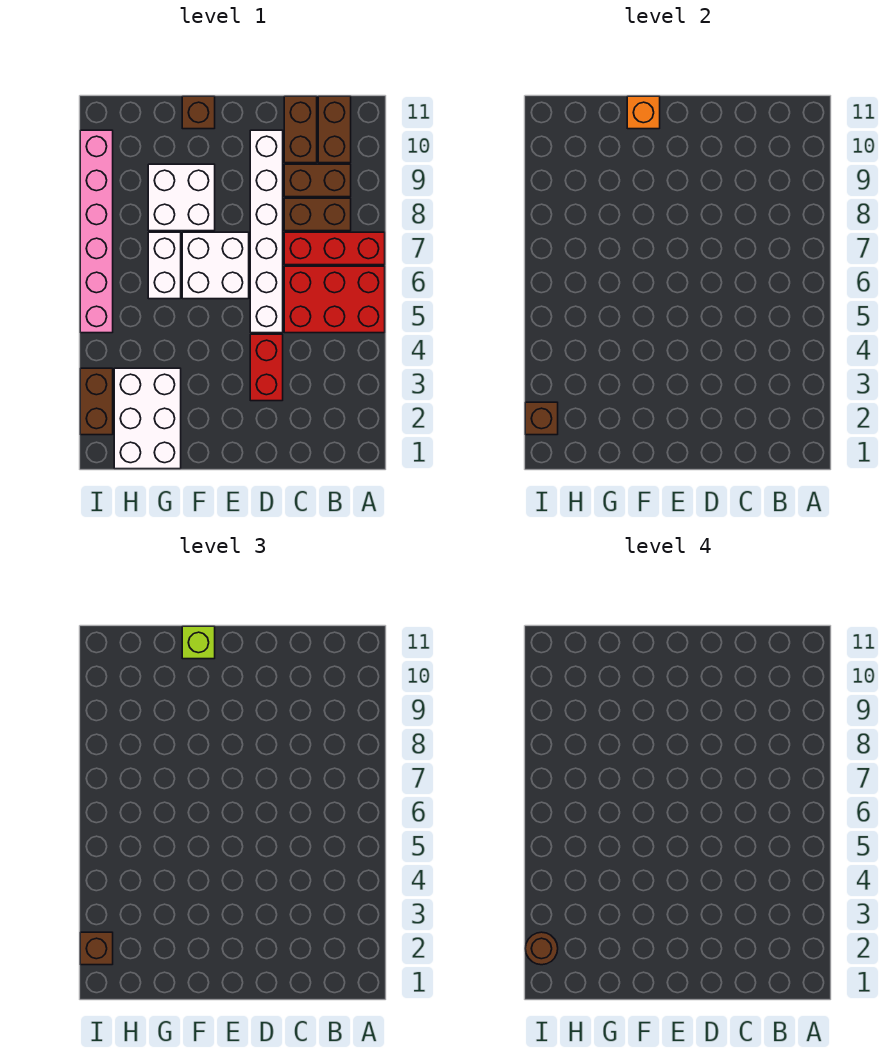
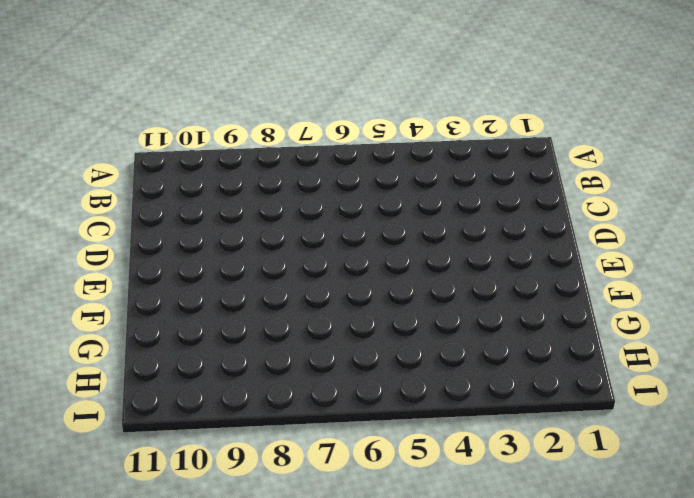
none -> red 2x3 brick [284,266,385,333]
none -> red 1x3 brick [284,232,385,265]
none -> brown 1x2 brick [284,198,351,231]

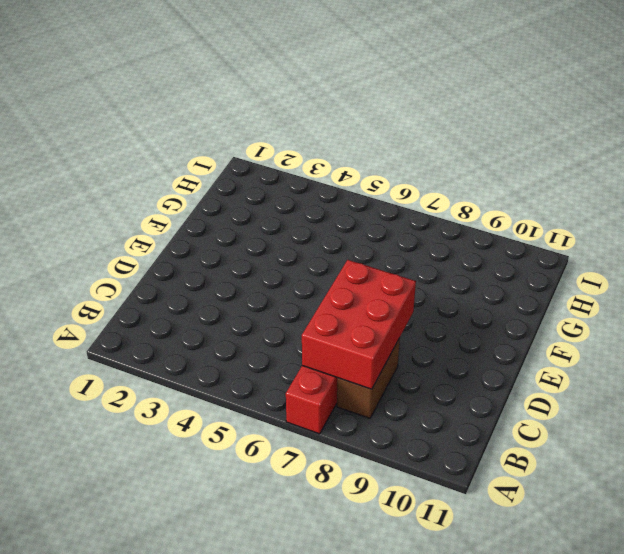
red 2x3 brick [302,260,416,389] -> red 2x3 brick moved to [284,266,385,333]
none -> brown 1x2 brick [284,164,351,197]
none -> brown 1x2 brick [318,96,351,163]
none -> brown 1x2 brick [284,96,317,163]

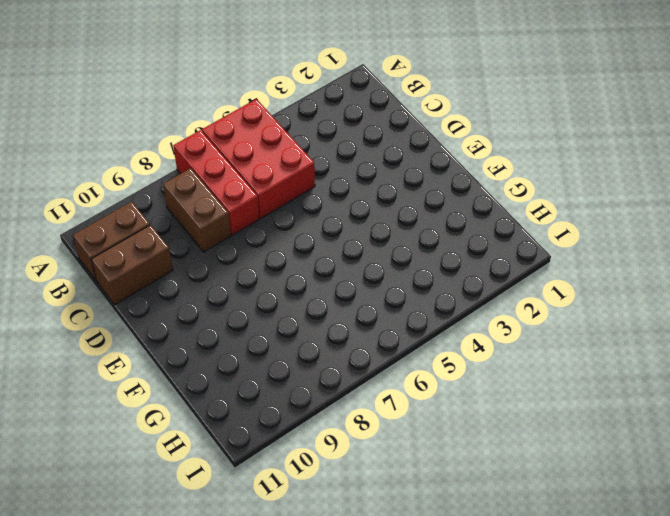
none -> brown 1x2 brick [284,164,351,197]
none -> red 1x2 brick [250,334,283,401]
none -> white 1x6 brick [250,130,283,333]

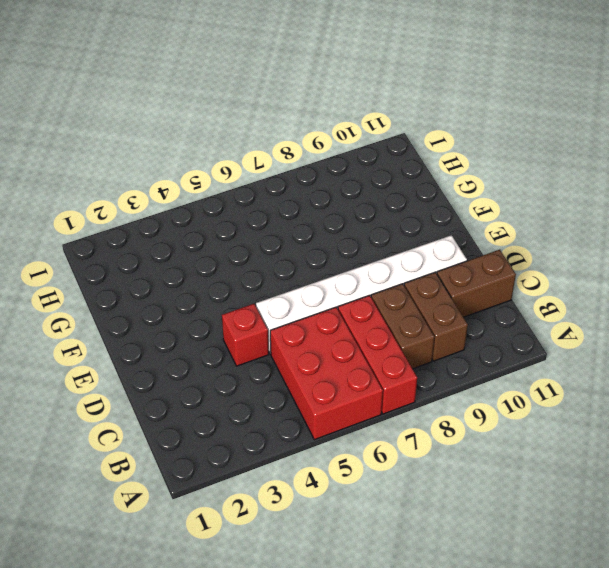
red 1x1 brick [222,304,269,366] -> red 1x2 brick [250,334,283,401]
none -> brown 1x2 brick [318,96,351,163]
none -> white 2x2 brick [182,232,249,299]
none -> white 2x2 brick [148,164,215,231]

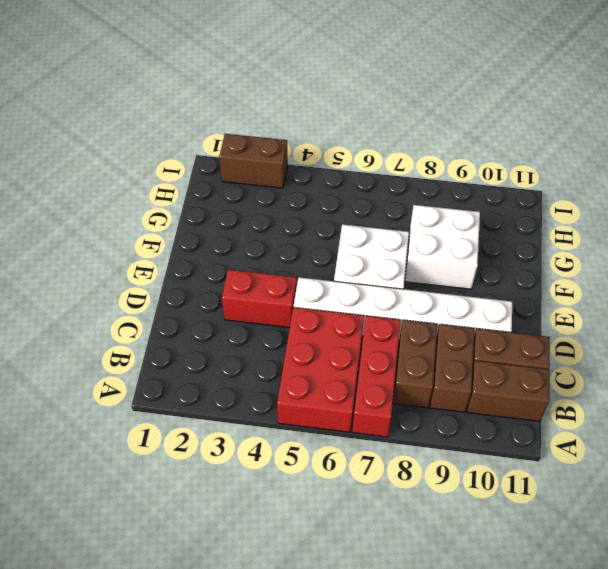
none -> brown 1x1 brick [182,96,215,129]
none -> white 2x3 brick [114,368,181,469]
none -> white 1x2 brick [148,232,181,299]

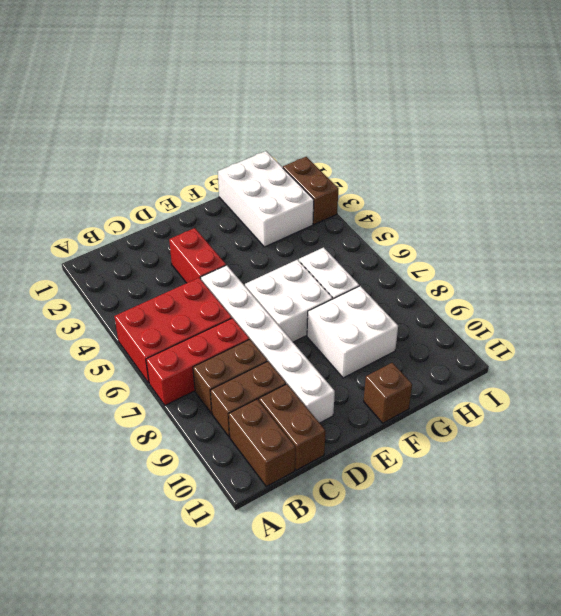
none -> pink 1x6 brick [80,130,113,333]
none -> orange 1x1 brick [627,96,660,129]
none -> brown 1x1 brick [525,402,558,435]

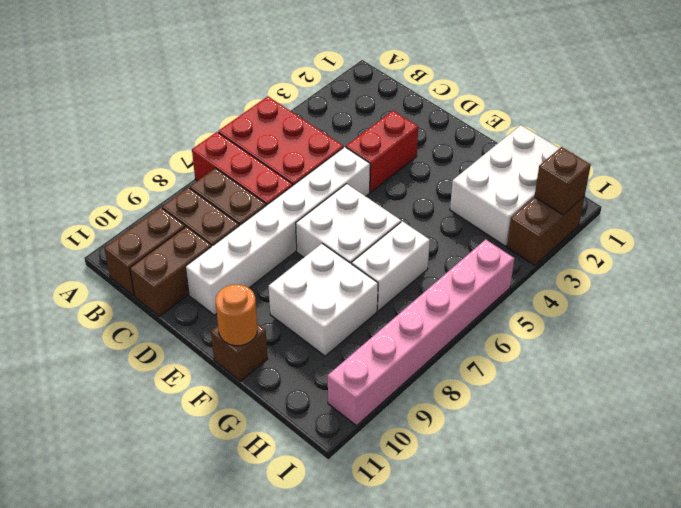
orange 1x1 round brick [216,284,257,346] -> orange 1x1 brick [627,96,660,129]
none -> lime 1x1 brick [182,626,215,659]
none -> brown 1x1 brick [80,932,113,965]
none -> brown 1x1 round brick [525,932,558,965]

